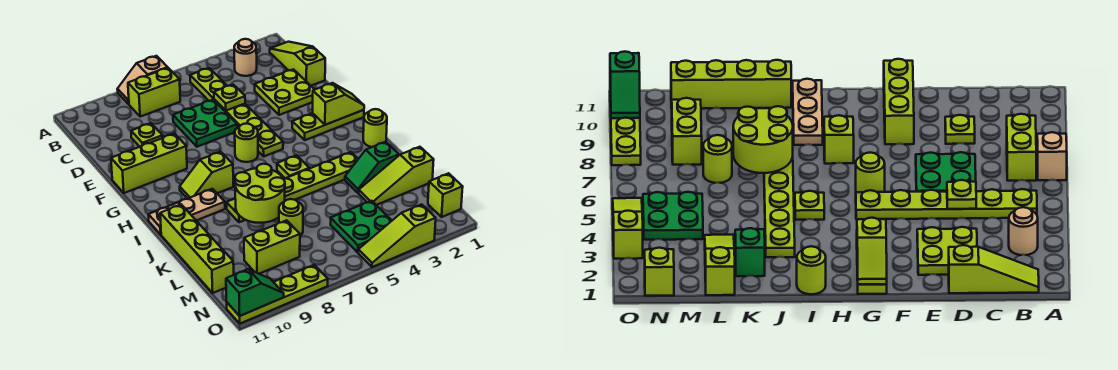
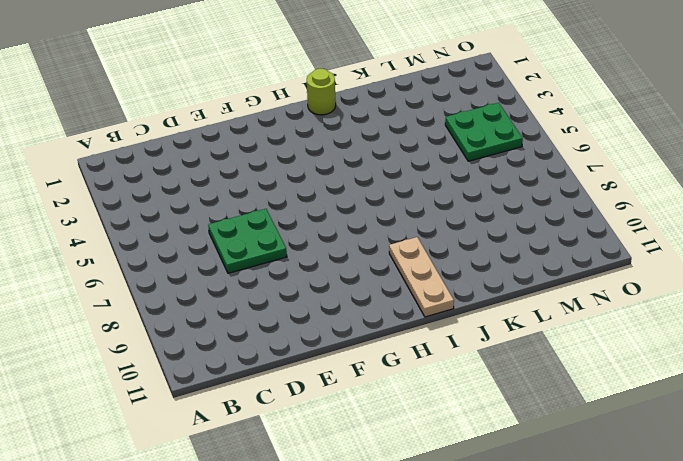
none -> tan 1x2 slope [117,56,168,104]
none -> lime 1x3 slope [270,42,325,86]
none -> tan 1x1 round brick [234,39,257,76]

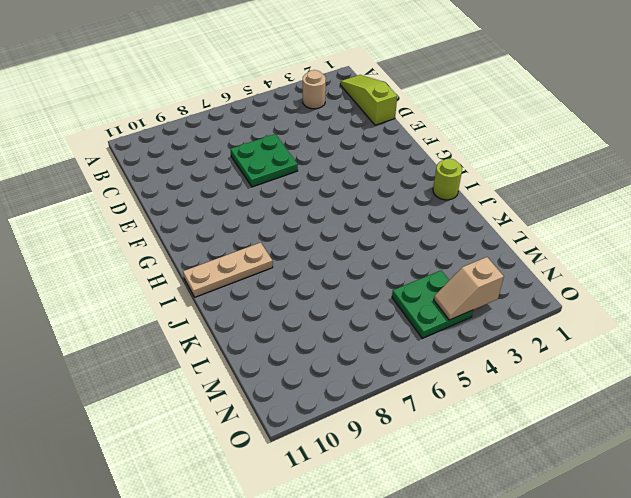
tan 1x2 slope [434,257,504,320] -> tan 1x2 slope moved to [117,56,168,104]
none -> lime 1x6 plate [190,68,283,156]
none -> lime 1x2 brick [128,68,180,117]
none -> lime 2x2 plate [255,69,315,115]

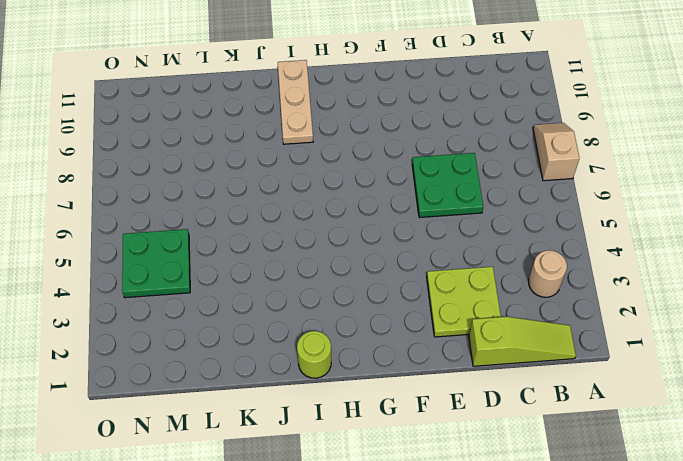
none -> lime 1x6 plate [190,68,283,156]
none -> lime 1x2 brick [128,68,180,117]
none -> lime 1x1 plate [131,123,163,147]

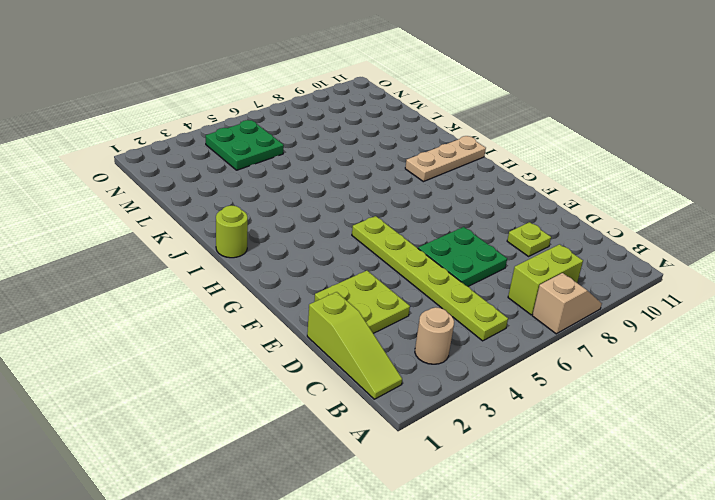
none -> lime 1x3 brick [111,134,187,193]
none -> lime 1x3 plate [292,110,364,140]
none -> lime 1x1 round brick [235,123,258,162]

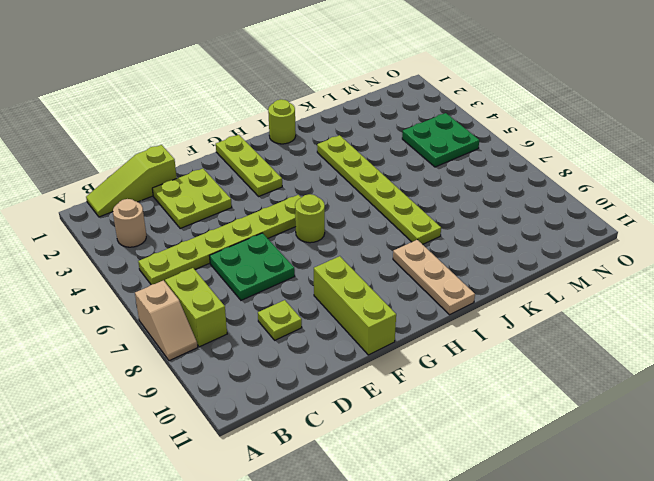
none -> lime 1x2 slope [180,152,233,199]
none -> lime 1x1 plate [277,155,309,178]
none -> lime 1x4 brick [160,205,234,293]

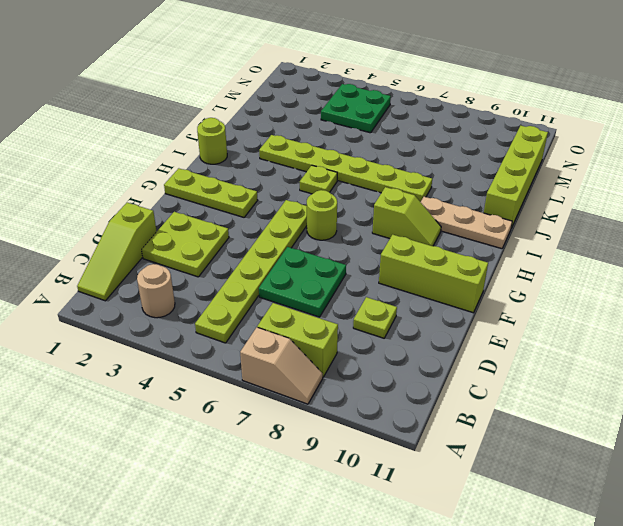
none -> green 1x2 slope [345,142,399,193]
none -> lime 1x3 slope [359,147,434,205]
none -> lime 1x1 round brick [279,199,303,236]

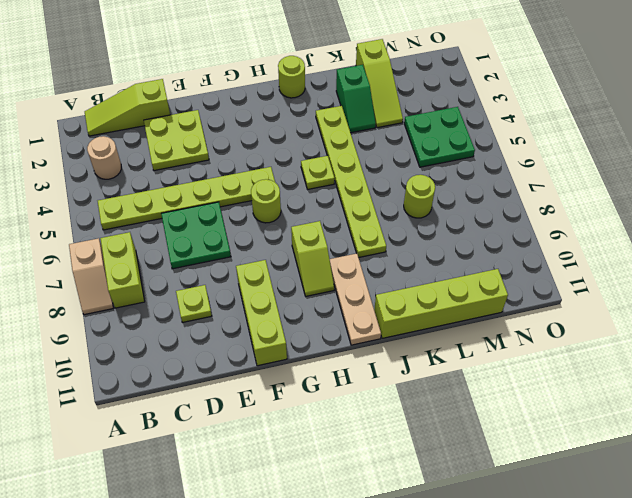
none -> lime 1x3 plate [292,110,364,140]
none -> lime 1x2 brick [244,220,300,274]
none -> lime 1x1 brick [428,173,463,217]

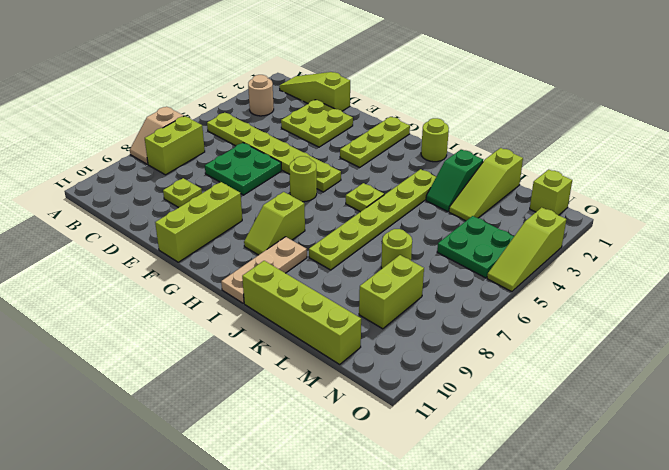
none -> lime 1x4 plate [227,265,328,324]
none -> lime 1x1 plate [214,85,245,111]
none -> lime 1x2 slope [312,83,364,125]

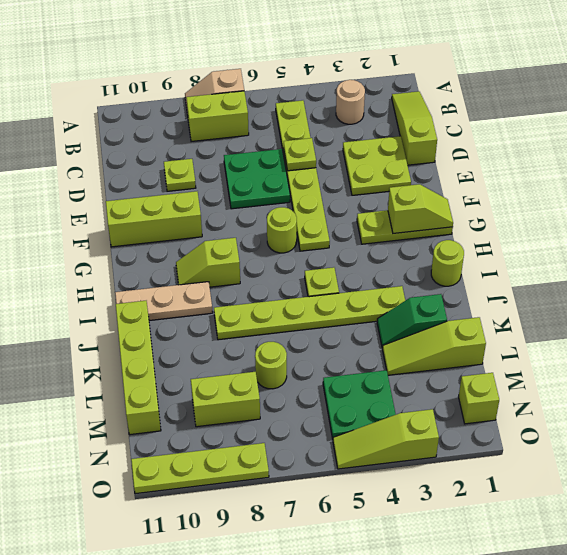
none -> lime 2x2 round brick [235,164,285,223]
none -> green 1x2 slope [226,269,284,316]

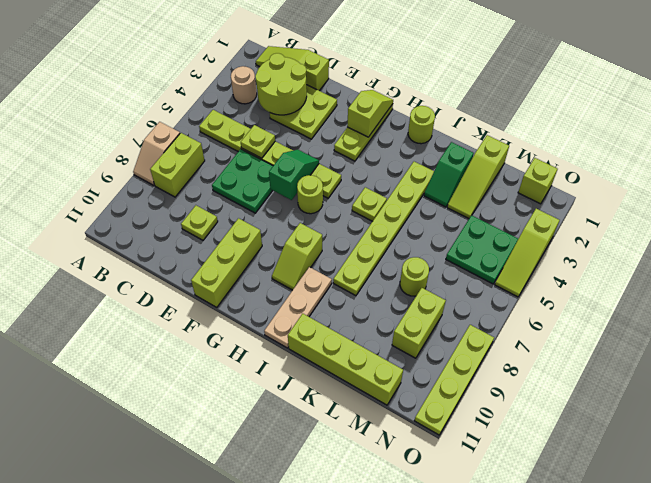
lime 2x2 round brick [255,53,307,115] -> lime 2x2 round brick moved to [235,164,285,223]
green 1x2 slope [269,150,319,200] -> green 1x2 slope moved to [226,269,284,316]

